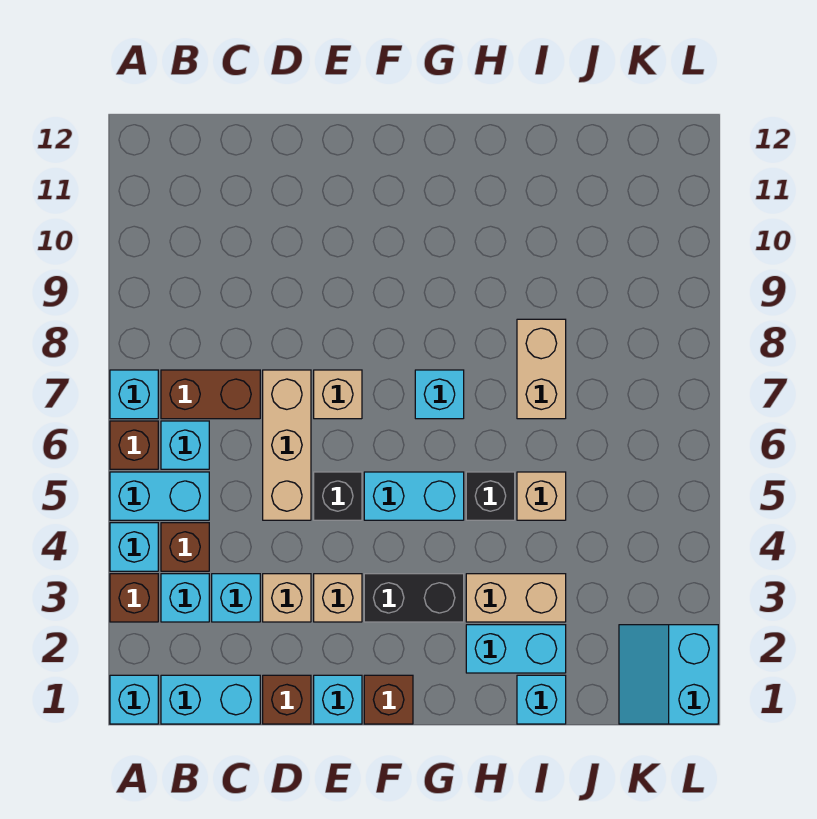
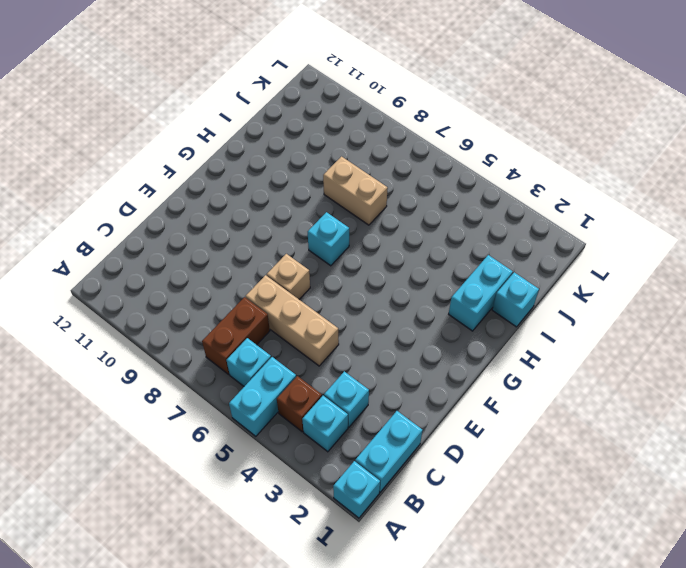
none -> brown 1x1 brick [110,574,158,622]
none -> cyan 1x1 brick [110,523,158,571]
none -> brown 1x1 brick [110,421,158,469]
none -> cyan 1x1 brick [110,370,158,419]

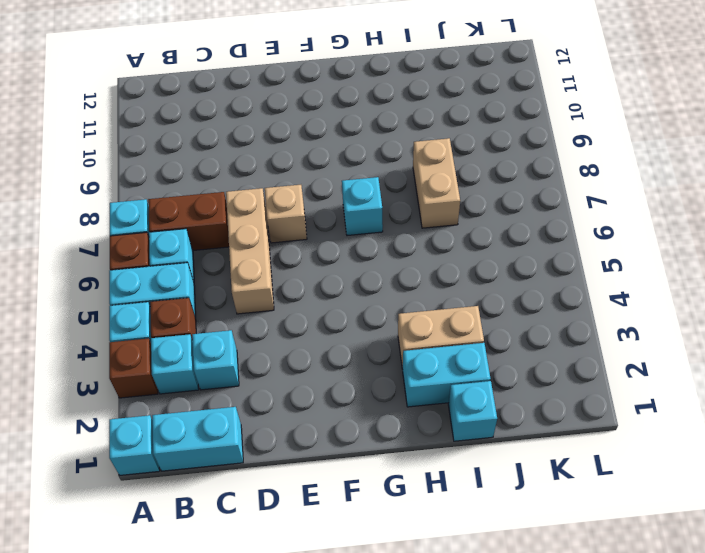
none -> brown 1x1 brick [263,675,311,724]
none -> tan 1x1 brick [263,574,311,622]
none -> cyan 1x1 brick [314,675,362,724]
none -> tan 1x1 brick [314,574,362,622]

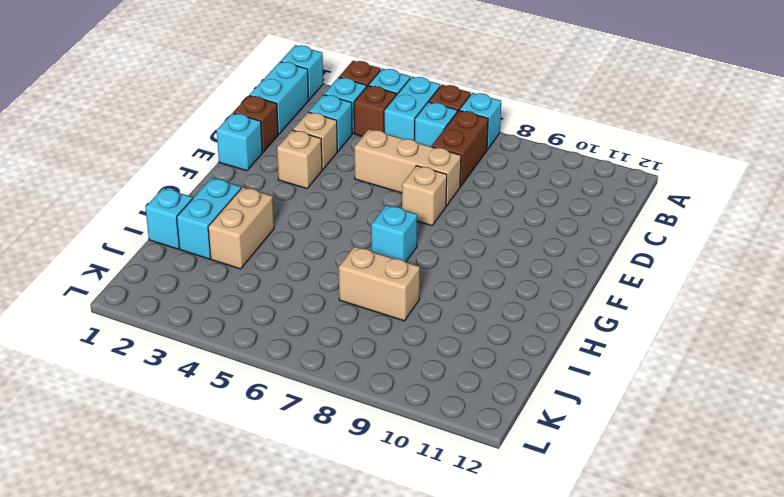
none -> black 1x1 brick [314,472,362,520]
none -> brown 1x1 brick [364,675,413,724]
none -> black 1x2 brick [364,574,464,622]
none -> cyan 1x2 brick [364,472,464,520]

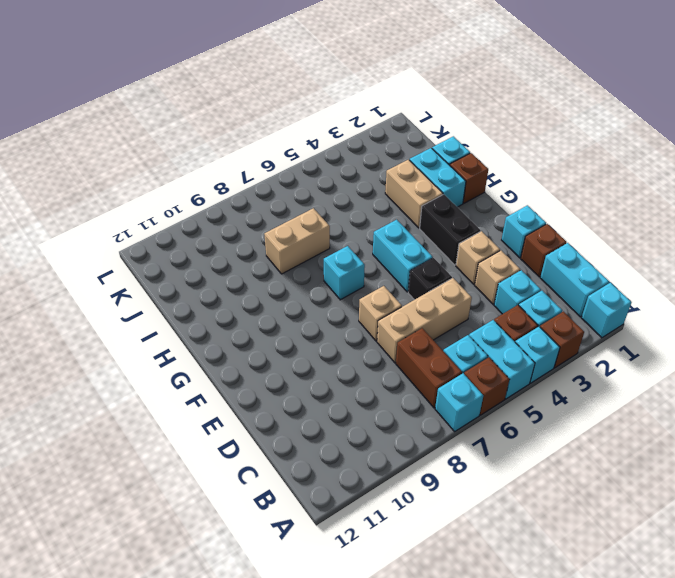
brown 1x1 brick [450,153,488,203] -> brown 1x1 brick moved to [364,675,413,724]
none -> black 1x1 brick [466,472,515,520]
none -> tan 1x1 brick [517,472,566,520]
none -> cyan 2x2 slope [619,625,718,724]

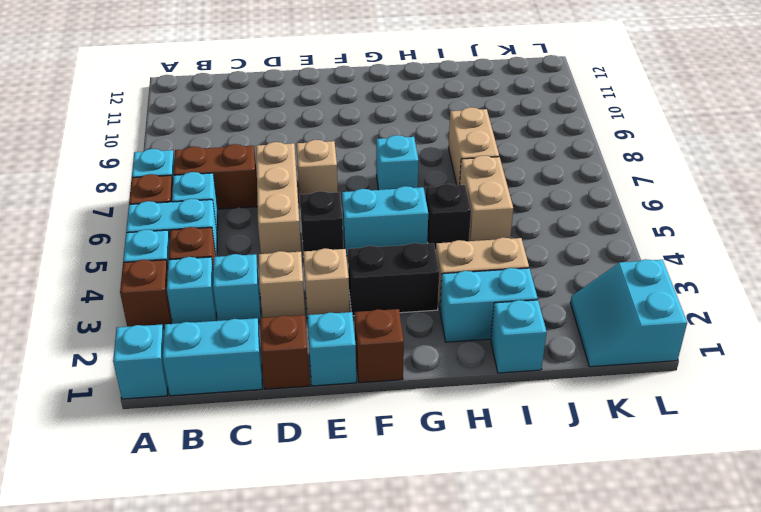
tan 1x2 brick [460,155,513,241] -> tan 1x1 brick [517,472,566,520]

